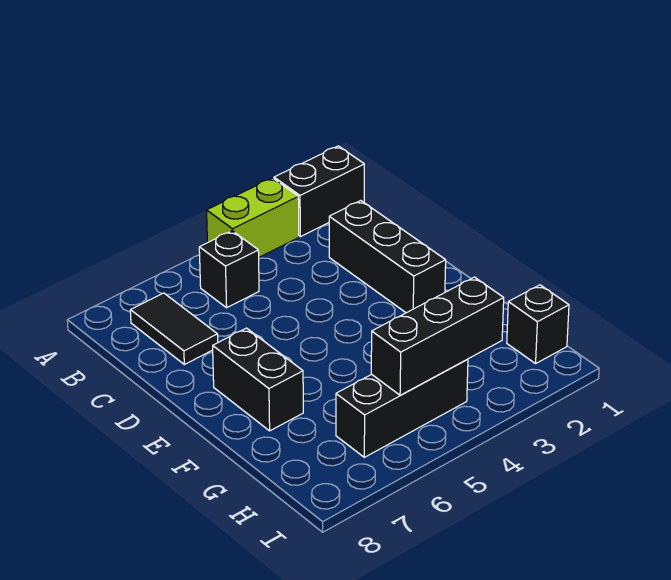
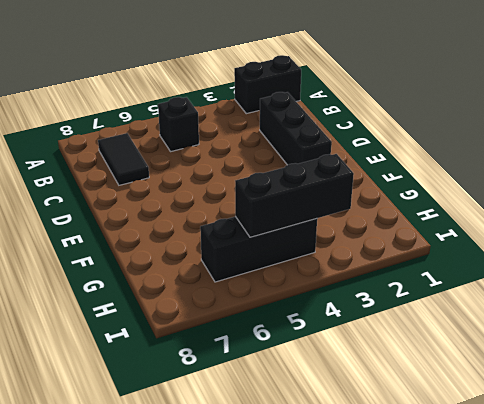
none -> lime 1x2 brick [207,178,299,257]
none -> black 1x2 brick [213,328,303,431]

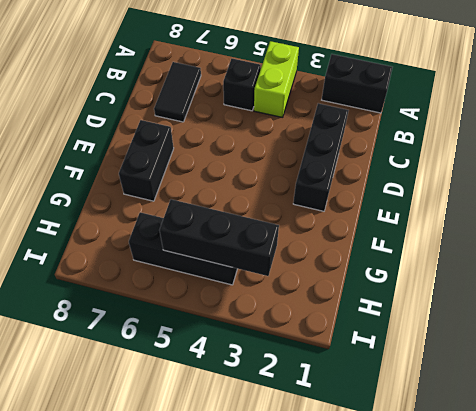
lime 1x2 brick [254,41,299,118] -> lime 1x2 brick turned to [207,178,299,257]
none -> black 1x1 brick [507,285,569,364]

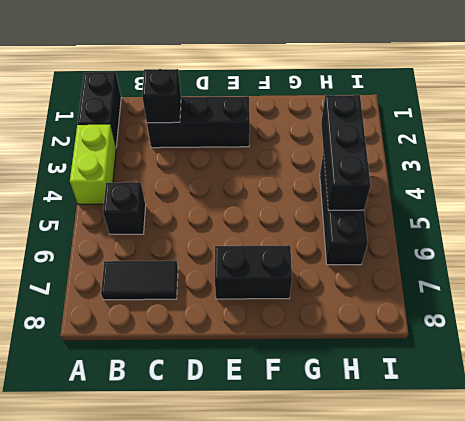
black 1x1 brick [142,69,181,123] -> black 1x1 brick moved to [507,285,569,364]

